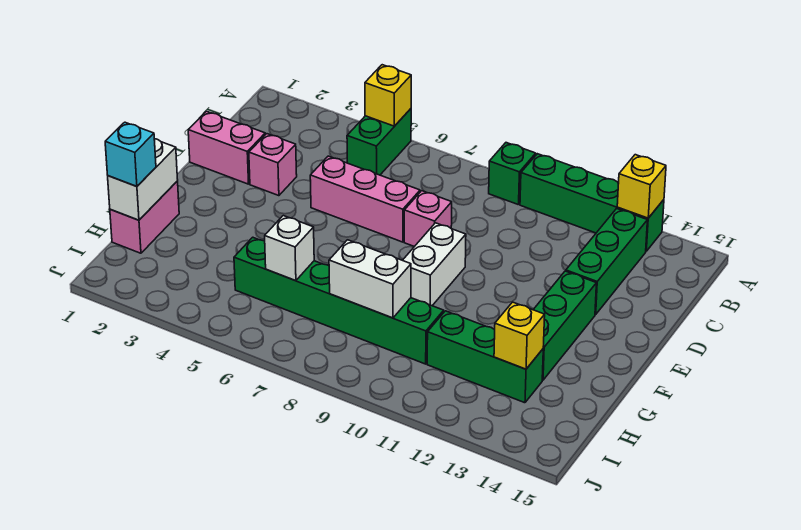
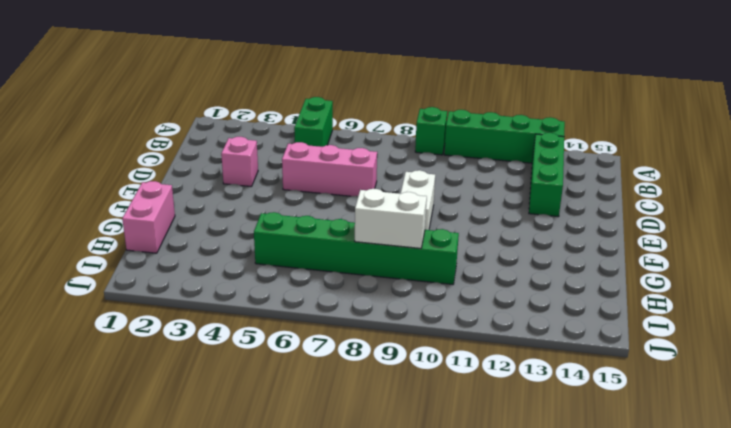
none -> pink 1x2 brick [188,111,265,184]
none -> pink 1x1 brick [404,191,452,247]
none -> green 1x3 brick [533,271,596,380]

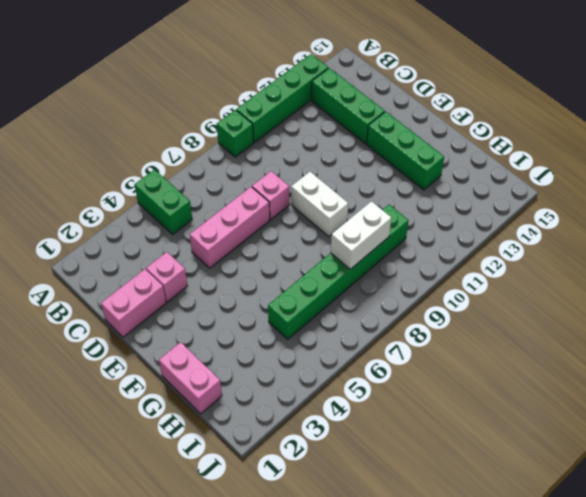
none -> green 1x3 brick [427,311,543,403]
none -> yellow 1x1 brick [365,65,411,126]
none -> yellow 1x1 brick [617,155,666,218]

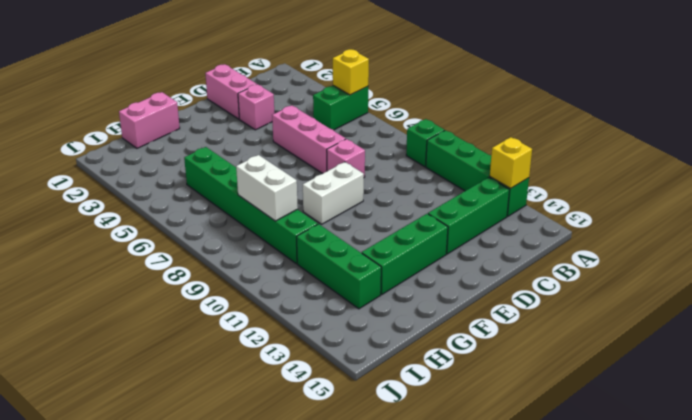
none -> white 1x2 brick [108,139,178,220]
none -> white 1x1 brick [265,216,314,281]
none -> yellow 1x1 brick [494,302,545,369]

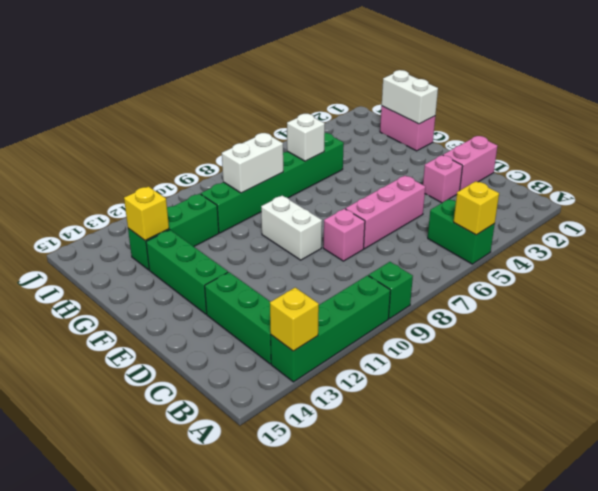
none -> cyan 1x1 brick [105,122,156,186]

